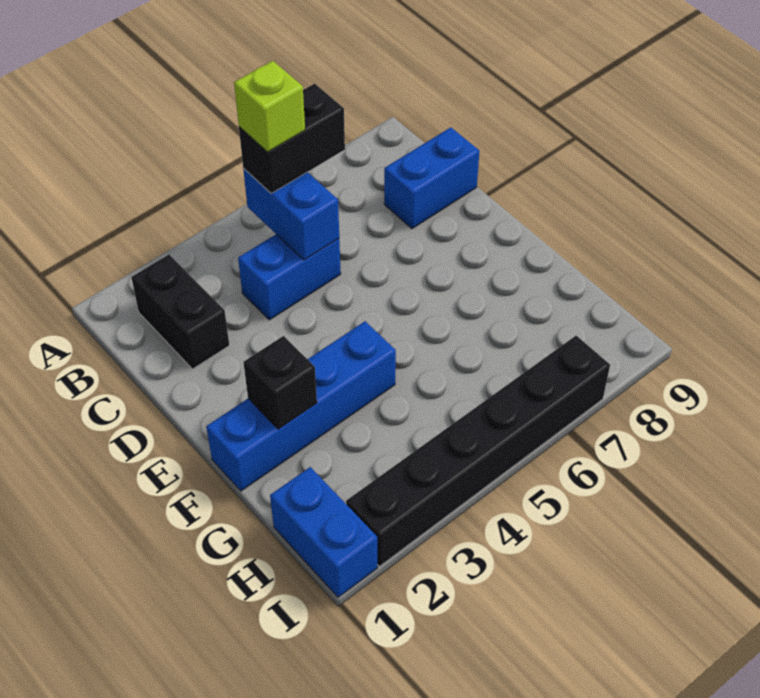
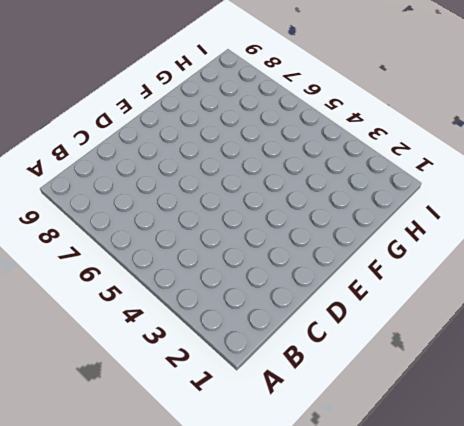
none -> black 1x2 brick [131,255,229,369]
none -> blue 1x2 brick [238,234,341,320]

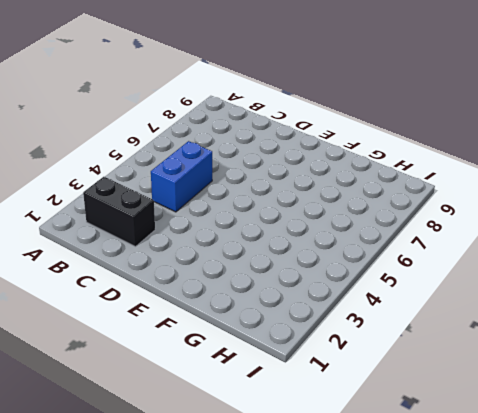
none -> blue 1x2 brick [384,127,479,229]
none -> blue 1x4 brick [206,321,396,491]

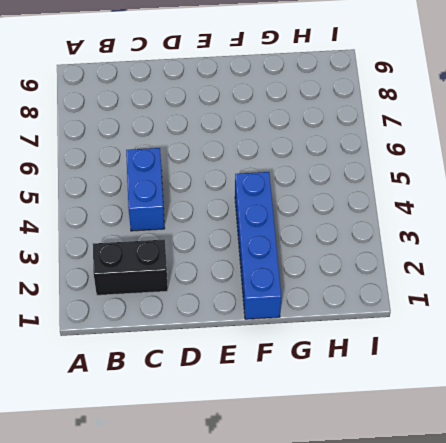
none -> blue 1x2 brick [384,127,479,229]
none -> blue 1x2 brick [270,467,377,597]

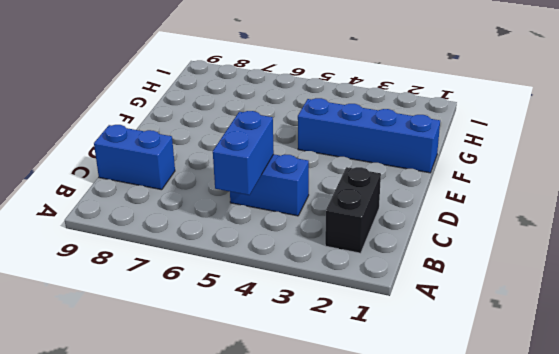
none -> blue 1x2 brick [270,467,377,597]
none -> black 1x6 brick [346,336,610,566]

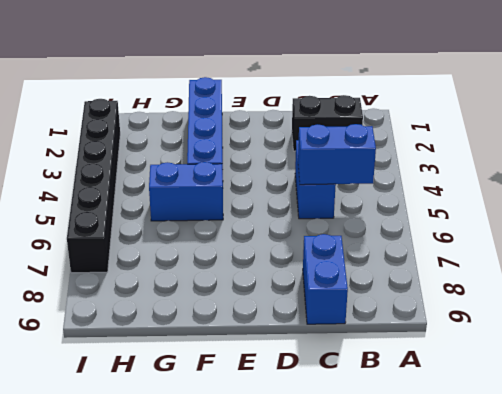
blue 1x2 brick [149,162,223,221] -> blue 1x2 brick moved to [270,467,377,597]
none -> black 1x1 brick [243,336,317,429]
none -> black 1x2 brick [239,84,345,193]

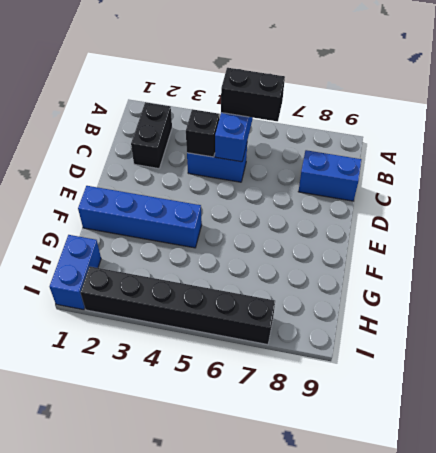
black 1x1 brick [186,109,219,157] -> black 1x1 brick moved to [243,336,317,429]
none -> lime 1x1 brick [234,61,305,152]

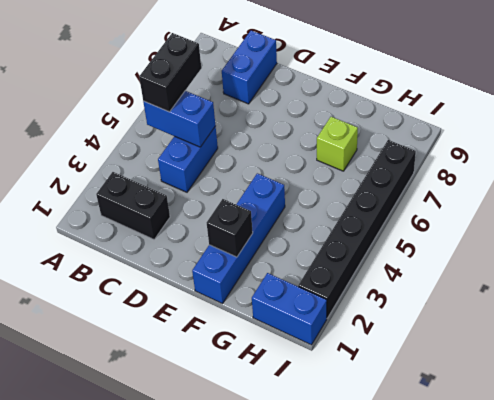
lime 1x1 brick [317,117,358,171] -> lime 1x1 brick moved to [234,61,305,152]

